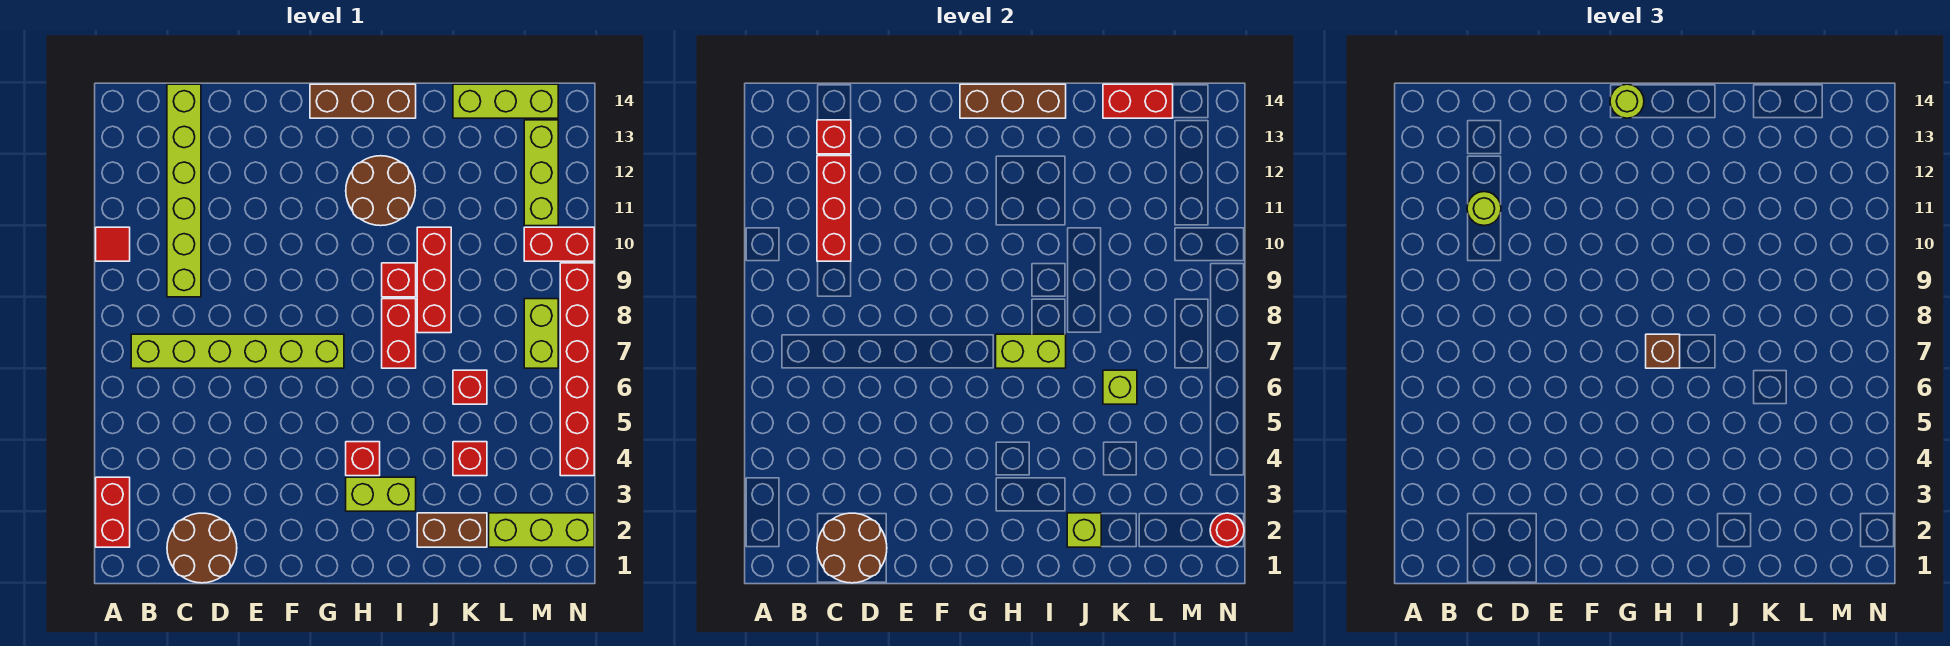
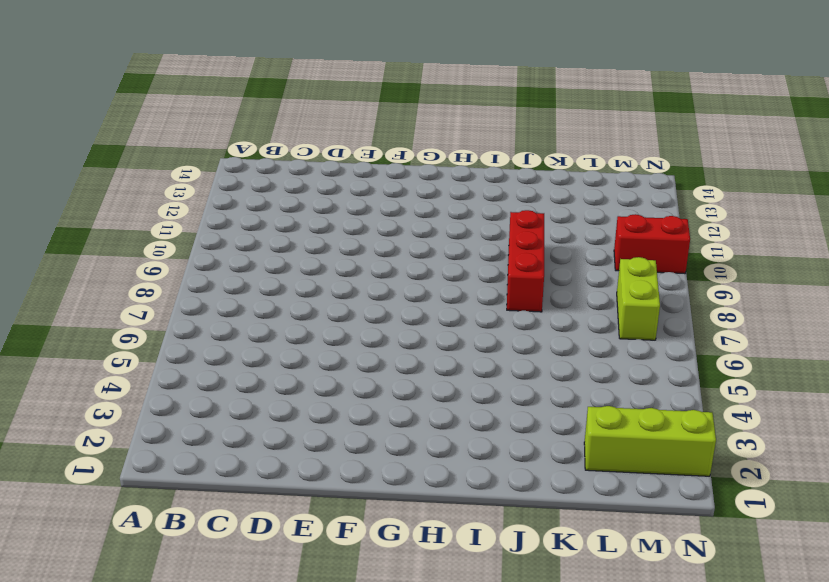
none -> red 1x2 brick [96,477,130,547]
none -> red 1x1 tile [96,227,130,261]
none -> lime 1x6 brick [131,334,344,368]
none -> brown 2x2 round brick [167,513,237,583]

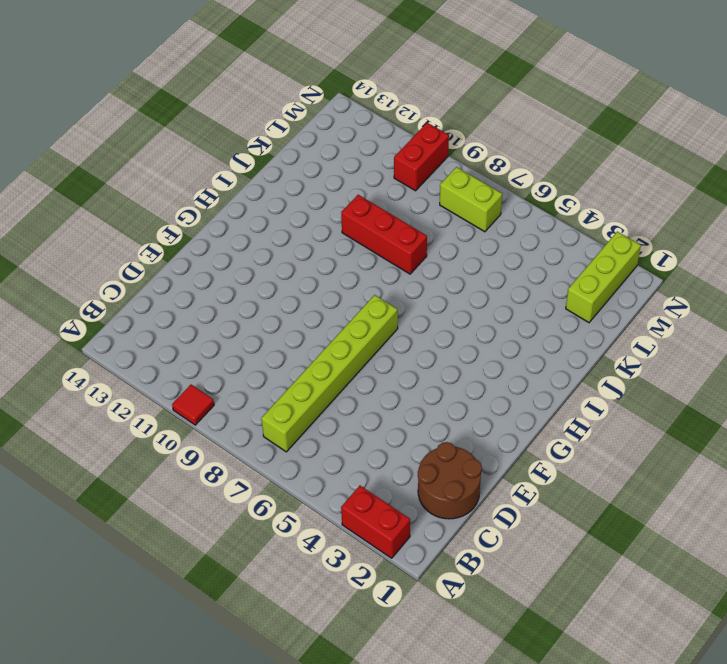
none -> lime 1x6 brick [167,84,201,297]
none -> brown 1x3 brick [310,84,416,118]
none -> lime 1x2 brick [346,477,416,511]
none -> red 1x1 brick [346,442,380,476]

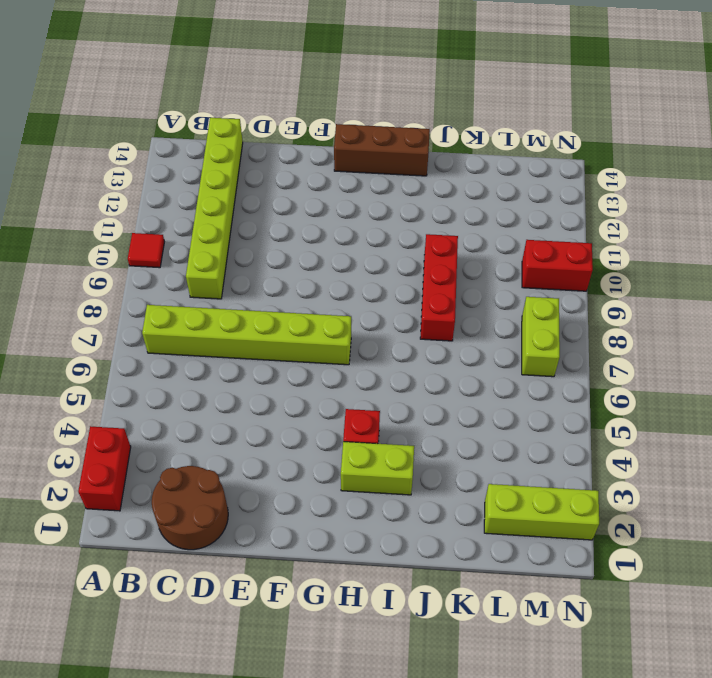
none -> brown 2x2 round brick [346,156,416,226]
none -> red 1x2 brick [382,299,416,368]
none -> red 1x1 brick [382,263,416,297]
none -> brown 1x2 brick [417,513,487,547]

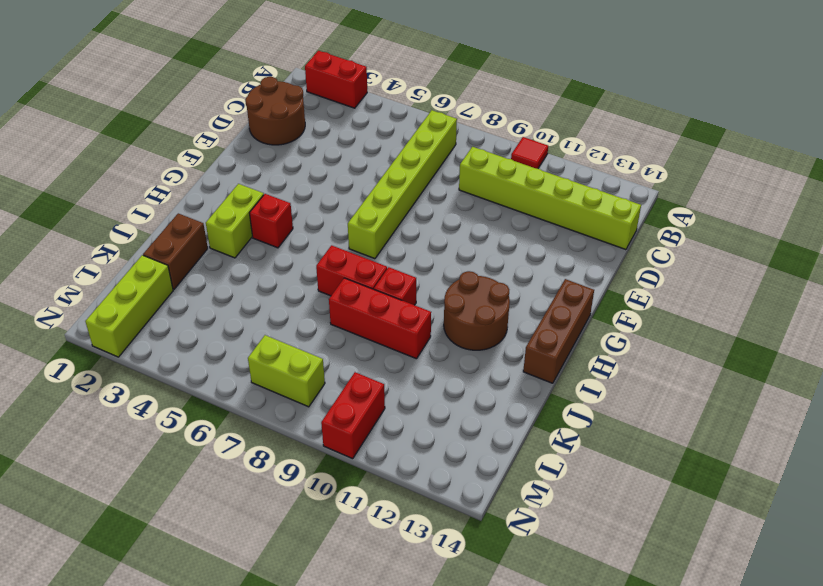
none -> red 1x1 brick [453,442,487,476]
none -> red 1x1 brick [453,370,487,404]
none -> lime 1x3 brick [453,84,558,118]
none -> lime 1x3 brick [524,120,558,226]

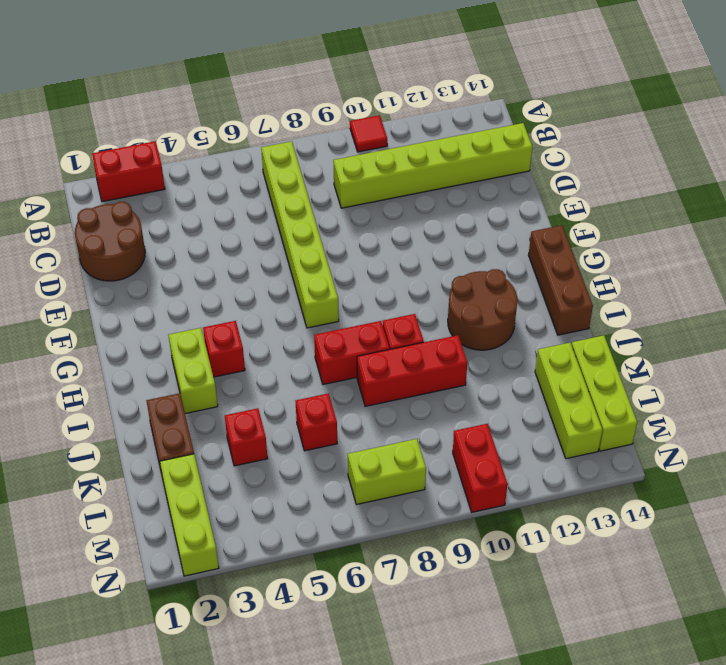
lime 1x3 brick [535,343,602,459] -> lime 1x3 brick turned to [524,120,558,226]
none -> red 1x6 brick [560,263,594,476]
none -> brown 2x2 round brick [817,513,887,583]
none -> red 1x3 brick [817,156,851,261]
none -> red 1x1 brick [817,120,851,154]

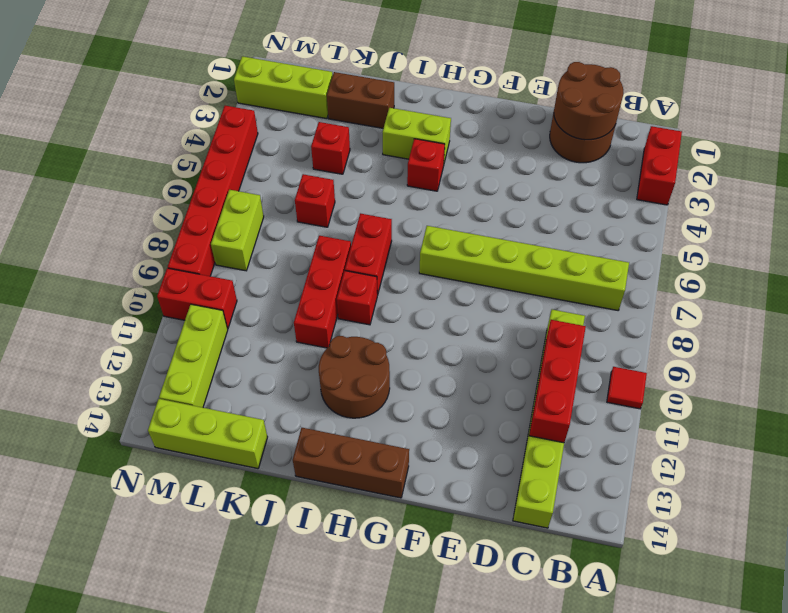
none -> red 1x1 brick [817,120,851,154]
none -> brown 1x3 brick [960,84,1066,118]
none -> lime 1x2 brick [996,334,1066,368]
none -> lime 1x1 brick [1067,513,1101,547]

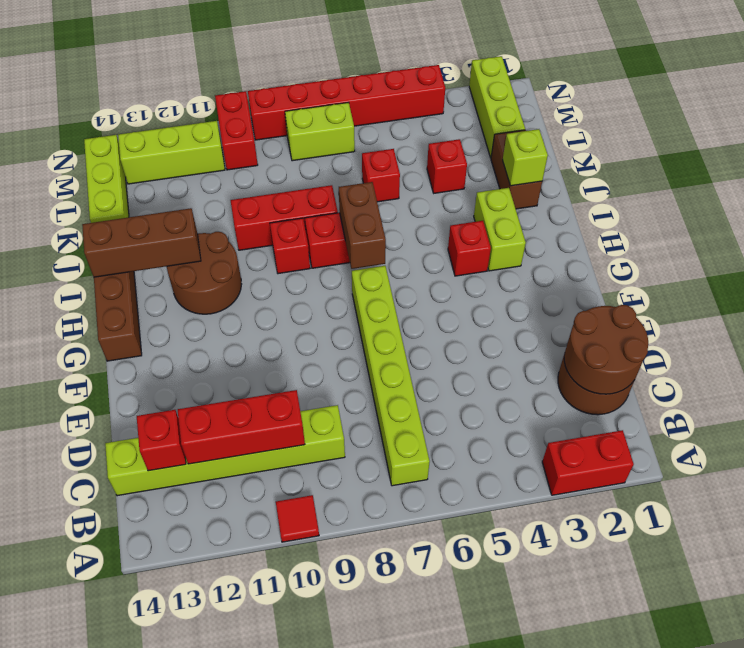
brown 1x2 brick [339,182,386,269] -> lime 1x2 brick [996,334,1066,368]
brown 1x3 brick [82,208,201,277] -> brown 1x3 brick turned to [960,84,1066,118]
none -> lime 1x1 brick [1103,370,1137,404]
none -> red 1x2 brick [1103,84,1173,118]
none -> red 1x1 round brick [1210,513,1244,547]
none -> lime 1x1 round brick [1467,192,1501,225]

